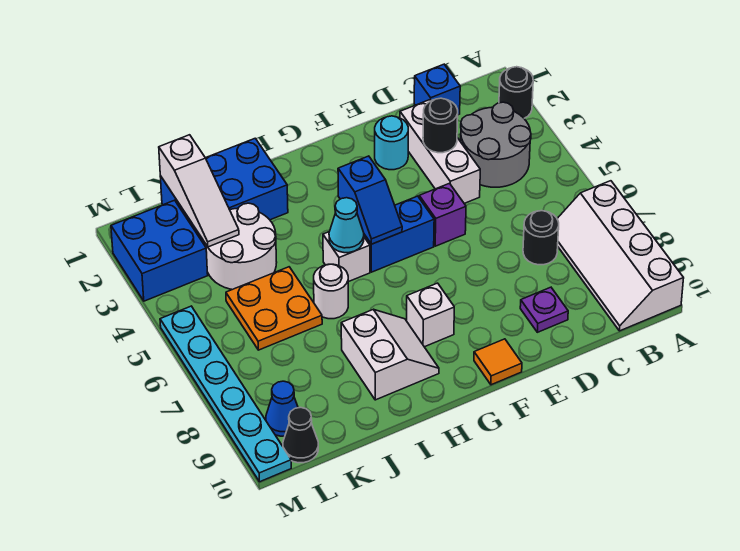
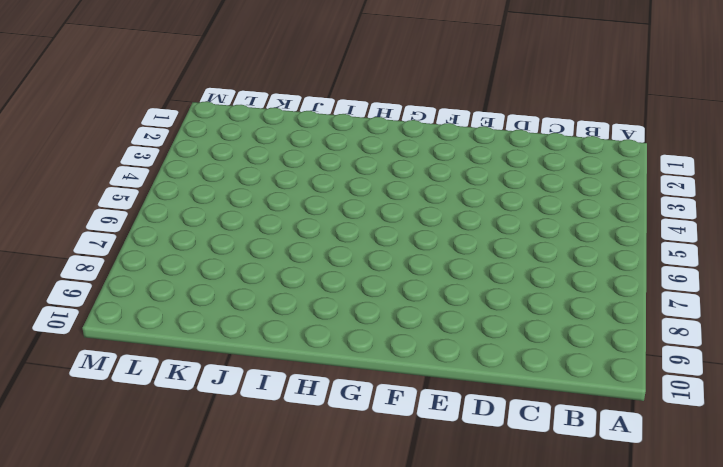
none -> black 1x1 round brick [499,67,533,118]
none -> white 2x4 slope [557,181,684,331]
none -> grey 2x2 round brick [461,102,531,187]

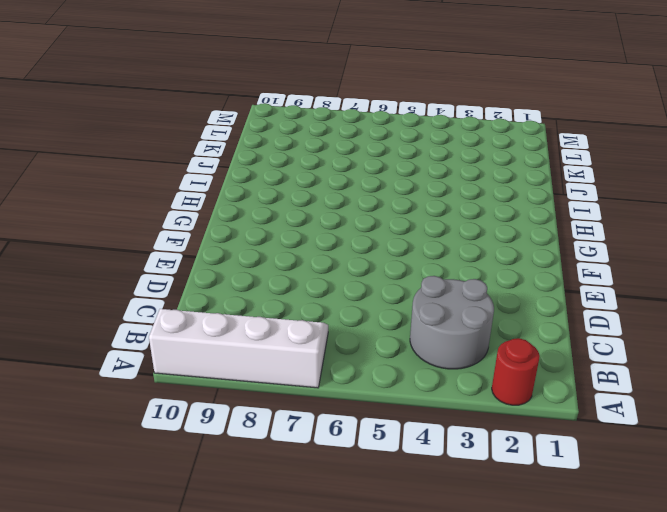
red 1x1 round brick [492,338,540,405] -> black 1x1 round brick [499,67,533,118]
none -> blue 1x1 brick [414,64,460,115]
none -> black 1x1 round brick [523,211,559,265]
none -> white 1x3 brick [400,100,480,203]

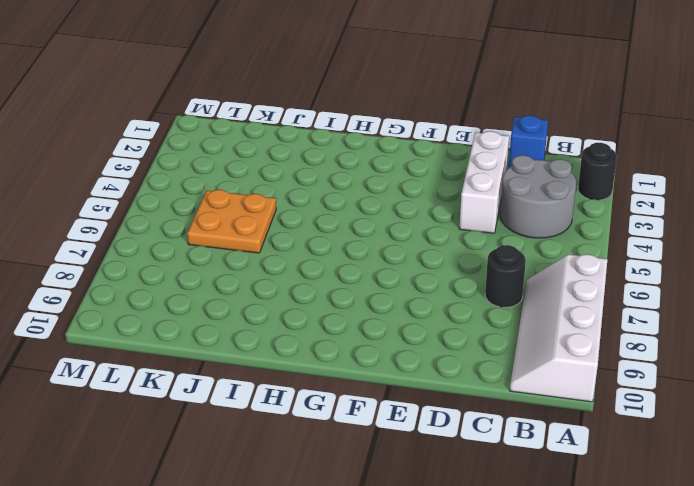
none -> purple 1x1 plate [520,287,568,332]
none -> cyan 1x1 round brick [375,116,408,170]
none -> purple 1x1 brick [419,183,466,246]

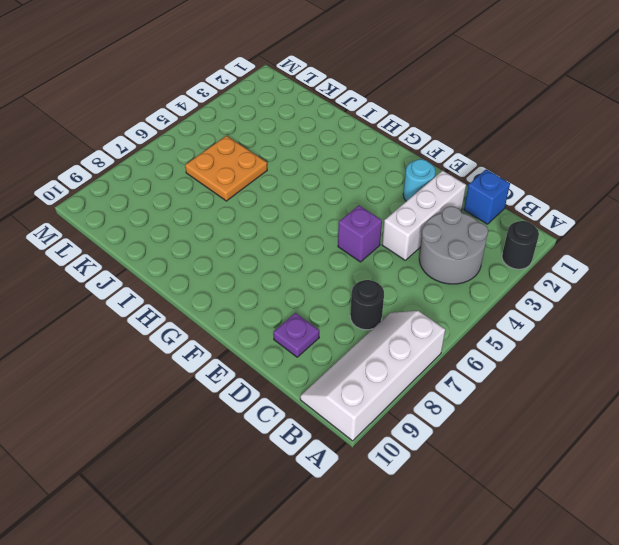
none -> blue 1x2 brick [364,196,434,272]
none -> orange 1x1 tile [474,339,522,385]
none -> white 1x1 brick [407,283,454,347]

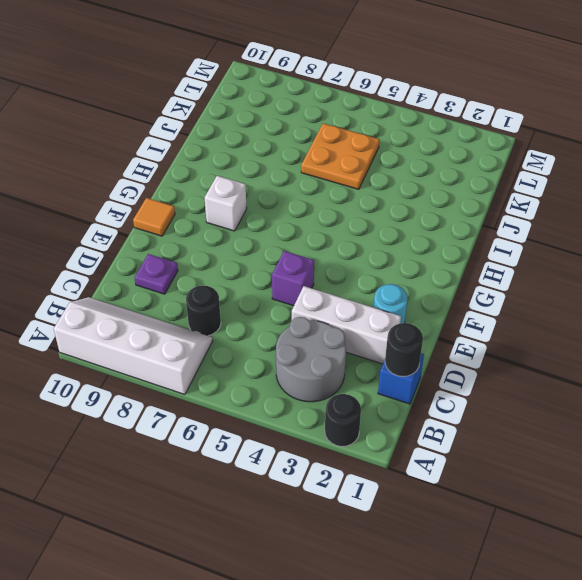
black 1x1 round brick [385,323,423,377] -> black 1x1 round brick moved to [423,98,458,153]
none -> blue 1x2 brick [364,196,434,272]
none -> white 1x1 brick [323,232,370,282]
none -> white 2x2 slope [341,309,439,400]

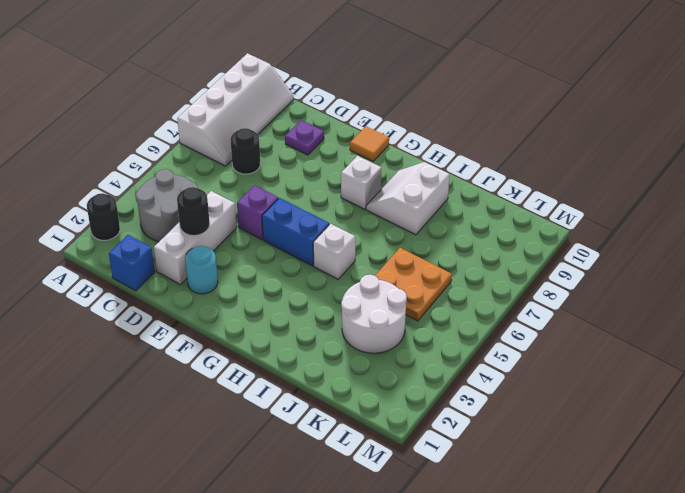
none -> blue 2x3 brick [160,139,288,245]
none -> white 1x1 round brick [314,264,348,319]
none -> blue 2x2 brick [111,200,208,301]

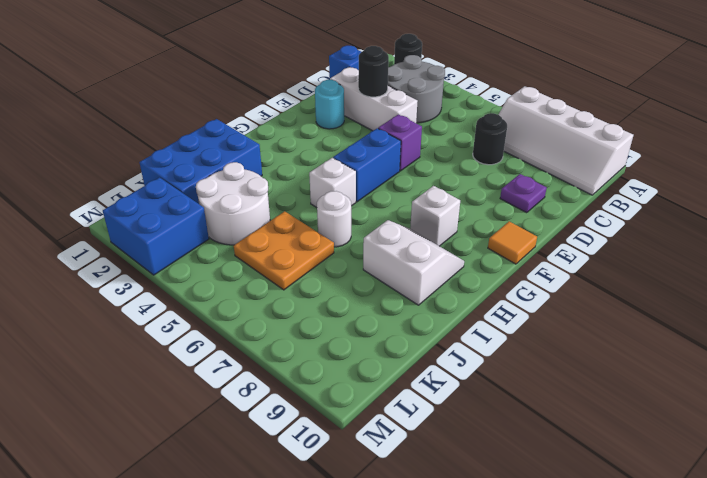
none -> blue 1x1 cone [266,381,298,436]
none -> black 1x1 cone [283,407,318,463]
none -> cyan 1x6 plate [160,306,291,482]

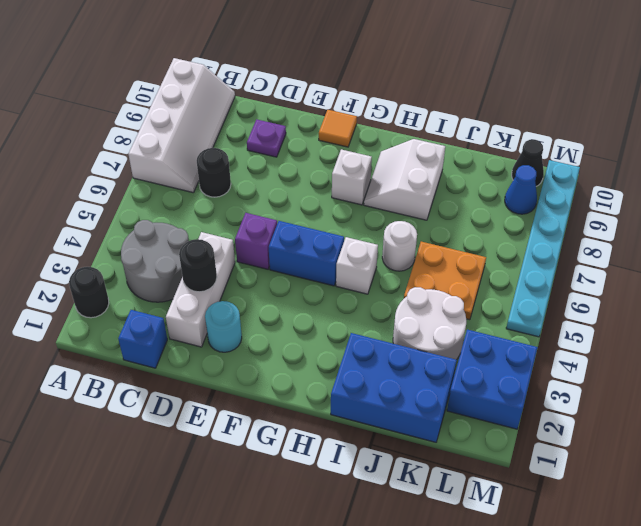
none -> blue 1x2 slope [338,156,402,244]
none -> cyan 1x1 cone [329,198,364,253]
none -> white 1x3 slope [159,135,239,247]

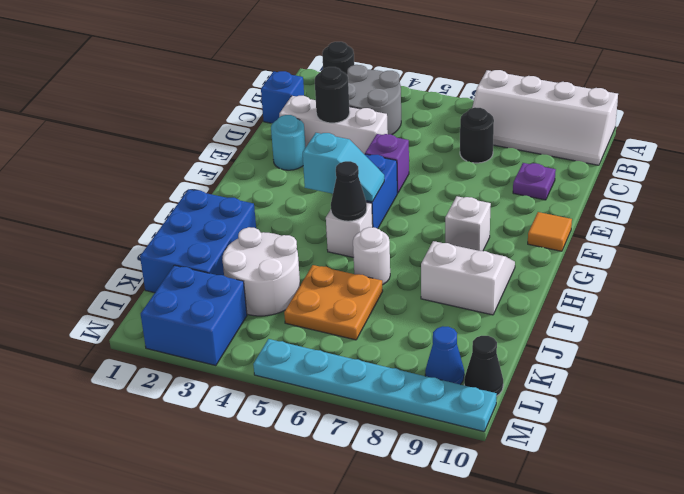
cyan 1x2 slope [303,133,384,202] -> blue 1x2 slope [338,156,402,244]
black 1x1 cone [331,161,367,221] -> cyan 1x1 cone [329,198,364,253]
none -> white 1x3 slope [159,135,239,247]

